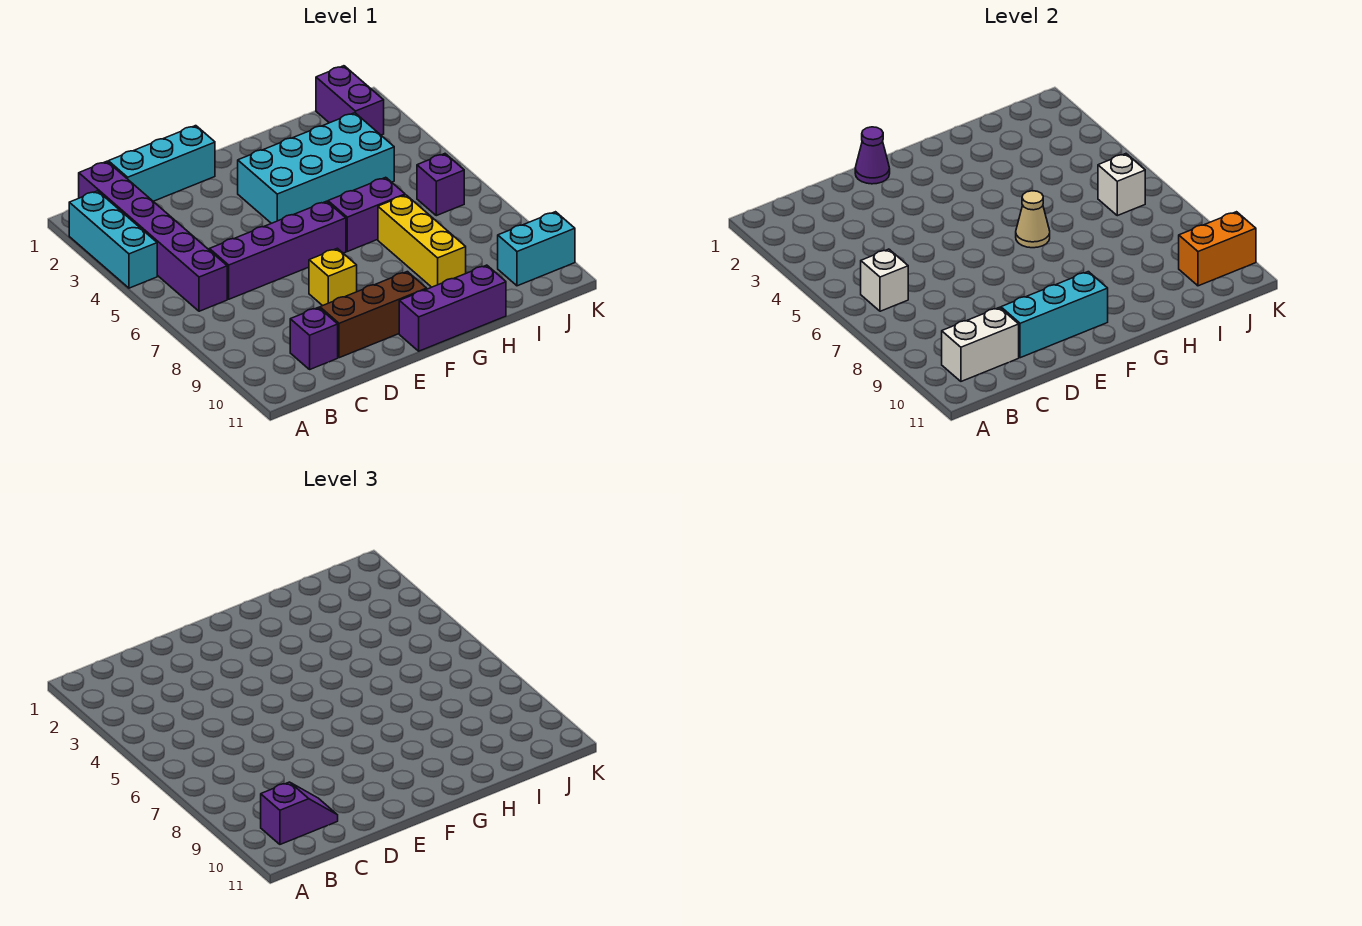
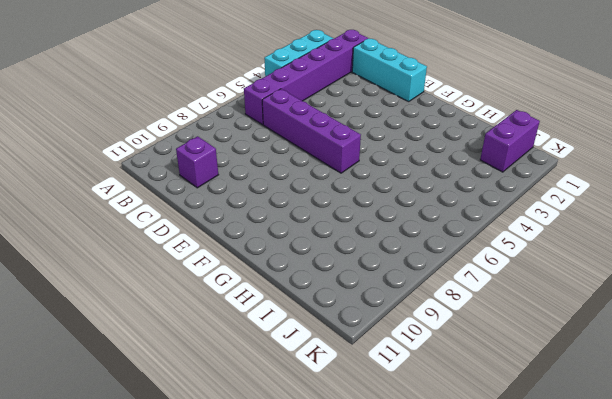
none -> brown 1x3 brick [320,272,427,358]
none -> yellow 1x1 brick [309,248,357,306]
none -> cyan 2x4 brick [238,113,394,223]

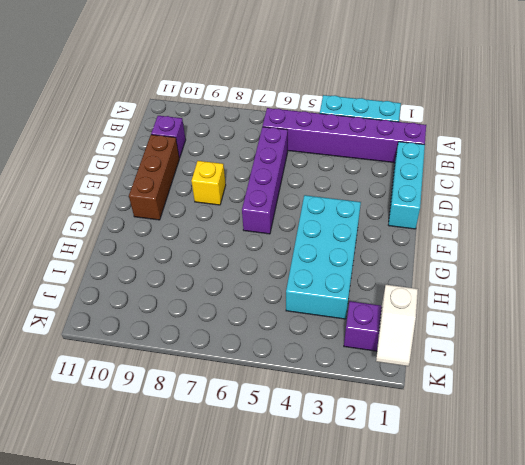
white 1x2 slope [376,285,418,366] -> none
none -> purple 1x3 brick [399,265,506,351]
none -> purple 1x2 brick [328,177,405,251]
none -> yellow 1x3 brick [378,195,466,287]

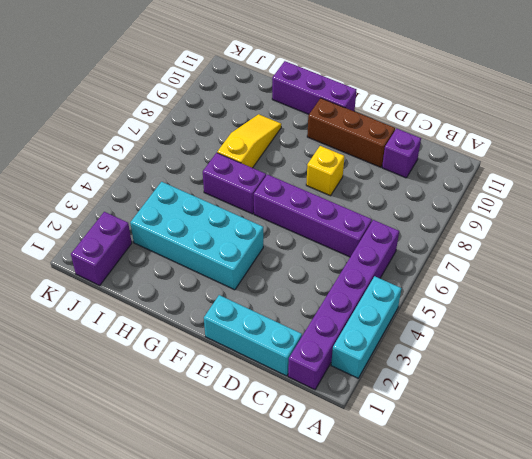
yellow 1x3 slope [217,114,281,168] -> yellow 1x3 brick [378,195,466,287]
none -> purple 1x1 brick [417,154,464,216]
none -> cyan 1x2 brick [498,212,575,286]
none -> white 1x1 brick [861,249,908,311]

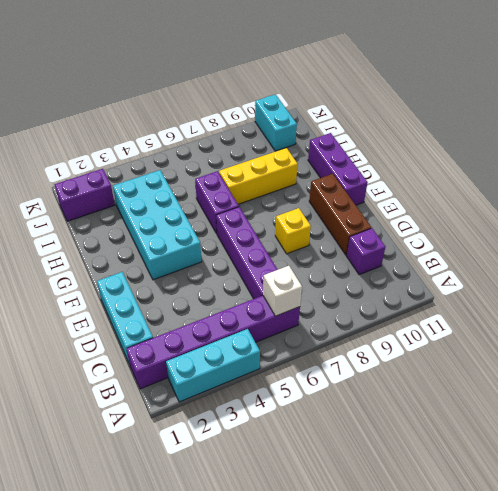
none -> purple 1x1 brick [417,154,464,216]
none -> white 1x2 brick [942,307,1019,381]
none -> cyan 1x3 brick [1001,272,1108,358]

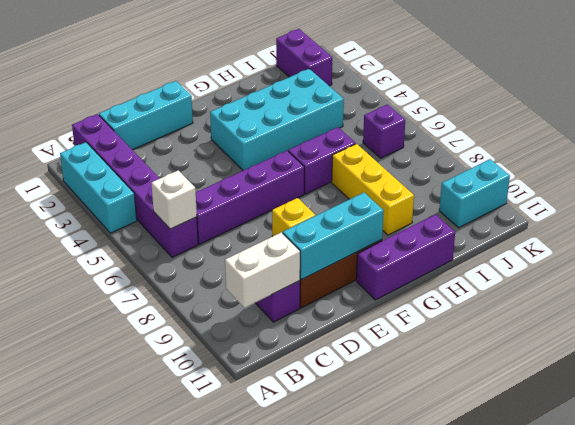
none -> purple 1x1 cone [855,127,890,184]
none -> tan 1x1 cone [1016,191,1050,248]
none -> white 1x1 brick [1098,154,1145,216]

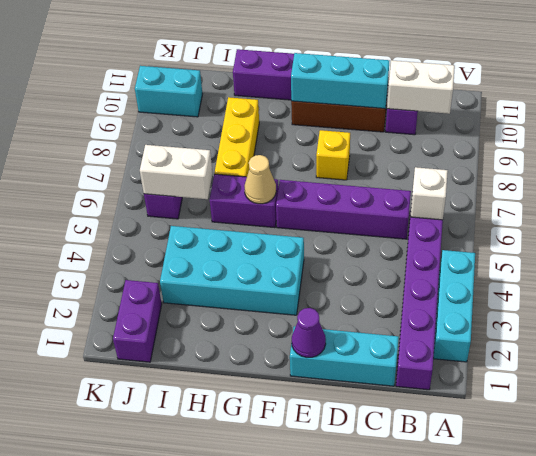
white 1x2 brick [140,145,213,199] -> white 1x1 brick [1098,154,1145,216]
none -> orange 1x2 brick [1179,212,1256,286]
none -> purple 1x2 slope [261,782,338,844]

